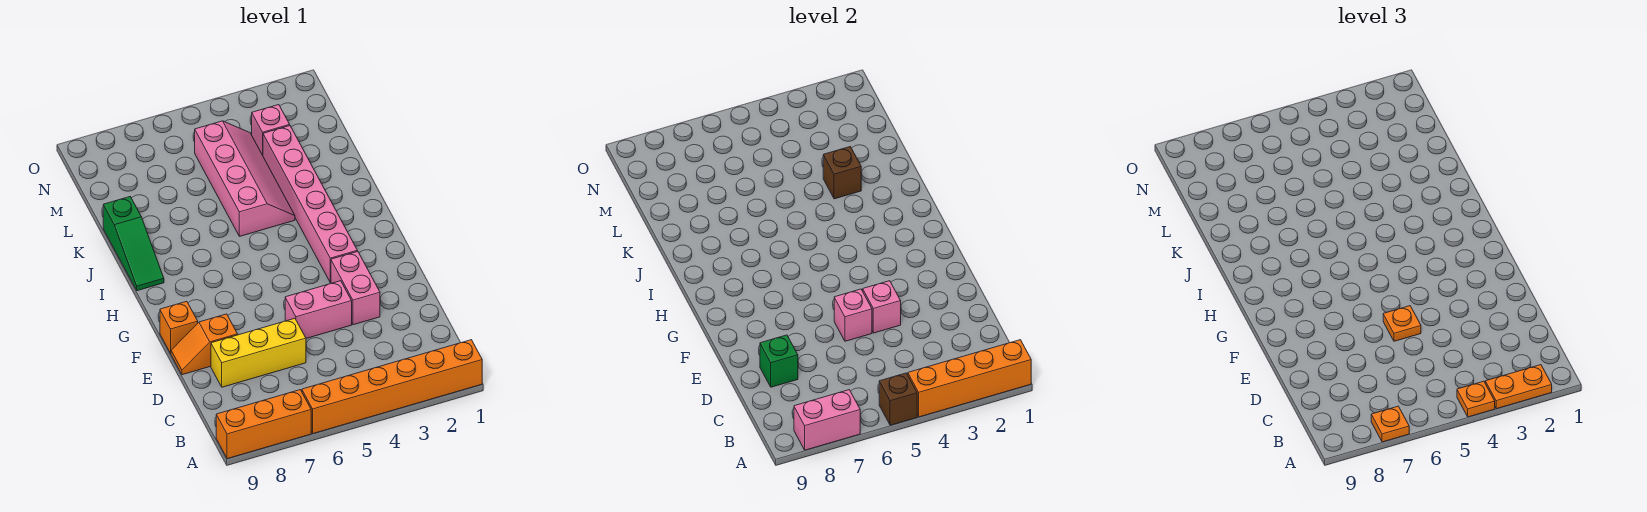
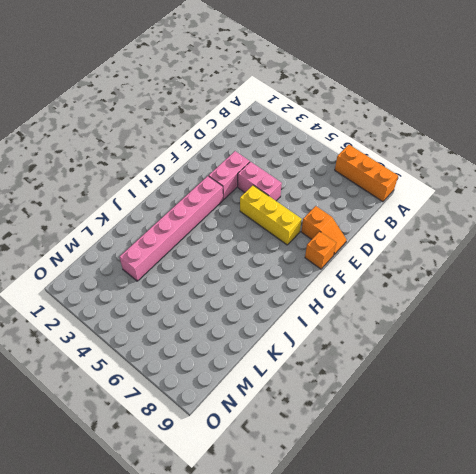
yellow 1x3 brick [240,185,302,245] -> yellow 1x3 brick moved to [211,318,306,387]
none -> orange 1x6 brick [302,340,482,434]
none -> green 1x3 slope [103,197,164,291]
none -> pink 2x4 slope [195,121,295,236]

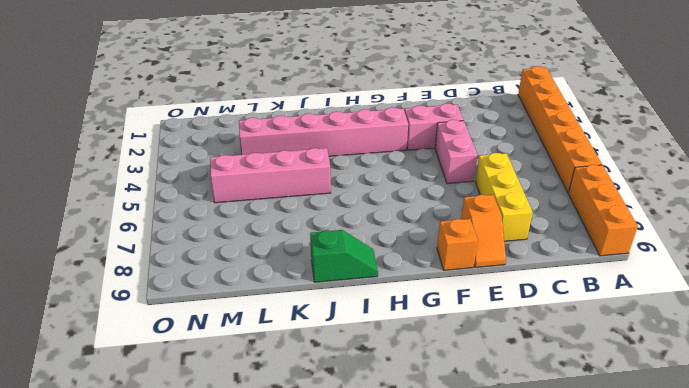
green 1x2 slope [310,230,378,282] -> green 1x3 slope [103,197,164,291]
none -> pink 1x1 brick [252,105,290,155]
none -> orange 1x4 brick [908,340,1031,417]
none -> brown 1x1 brick [879,373,917,425]

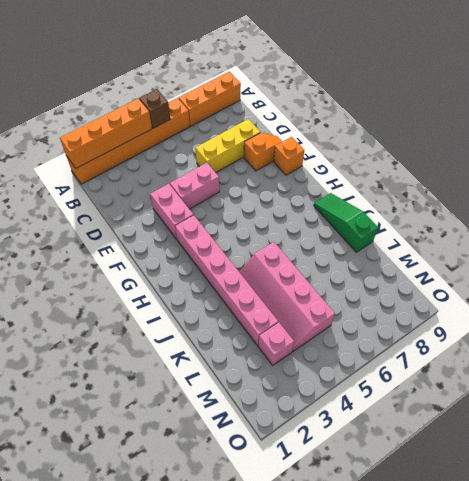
none -> pink 1x2 brick [794,390,860,450]
none -> green 1x1 brick [760,335,798,387]
none -> pink 1x1 brick [863,281,901,333]

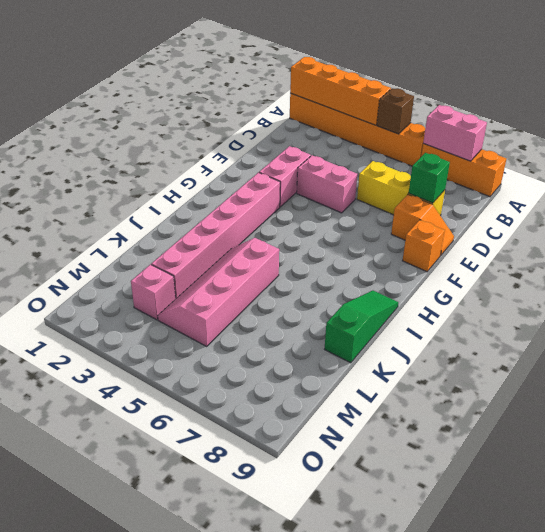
none -> pink 1x1 brick [863,281,901,333]
none -> pink 1x1 brick [834,289,872,341]
none -> brown 1x1 brick [823,147,861,199]

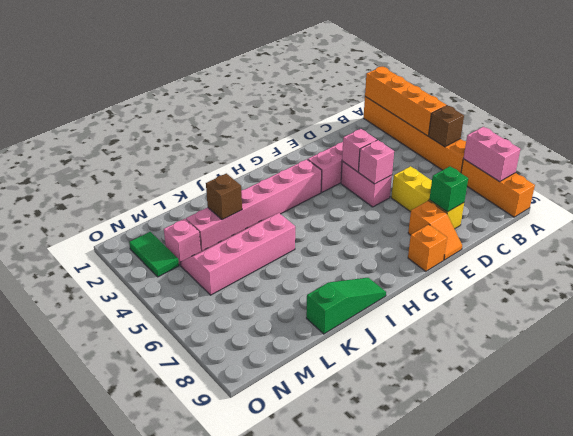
green 1x2 tile [129,232,179,277] -> none
none -> orange 1x2 plate [1485,365,1552,409]
none -> orange 1x1 plate [1457,381,1495,417]
none -> orange 1x1 plate [1371,406,1409,442]

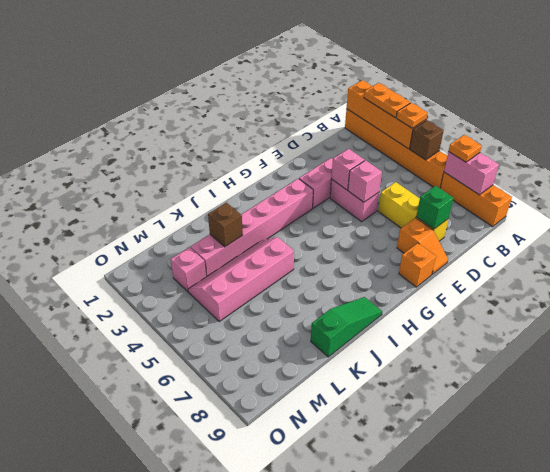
none -> orange 1x1 plate [1383,306,1421,341]

